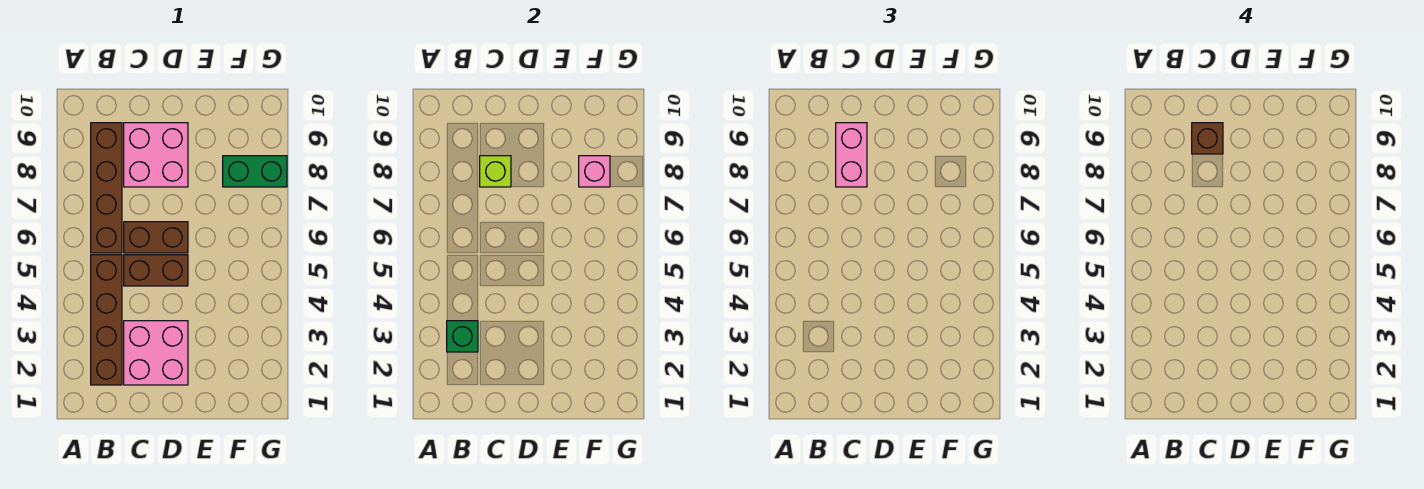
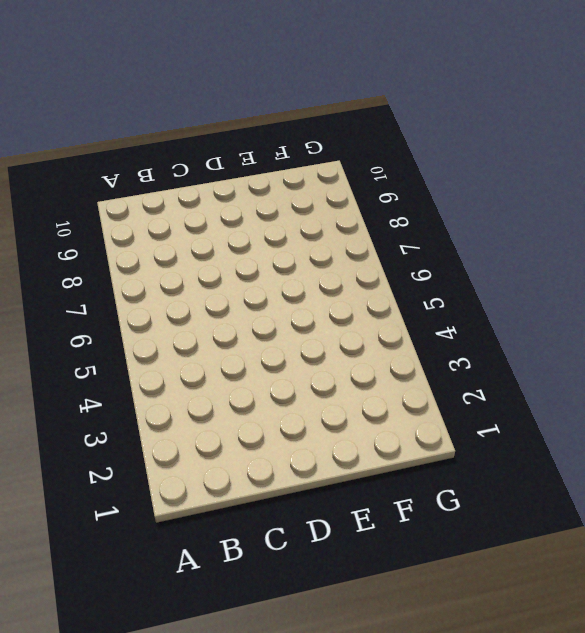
none -> brown 1x4 brick [91,255,122,385]
none -> brown 1x4 brick [91,123,122,253]
none -> pink 2x2 brick [124,321,188,385]

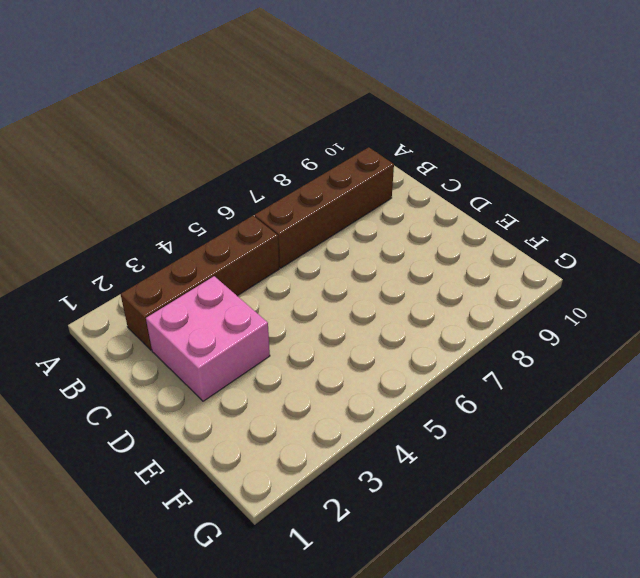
none -> brown 1x2 brick [124,255,188,286]
none -> brown 1x2 brick [124,222,188,253]
none -> pink 2x2 brick [124,123,188,187]

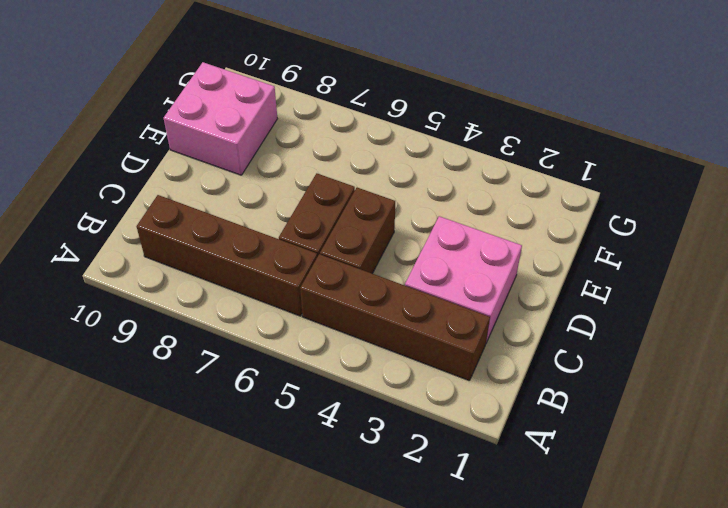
pink 2x2 brick [164,62,277,175] -> pink 2x2 brick moved to [124,123,188,187]
none -> green 1x2 brick [223,156,287,187]
none -> green 1x1 brick [447,321,478,352]
none -> lime 1x1 brick [480,156,511,187]

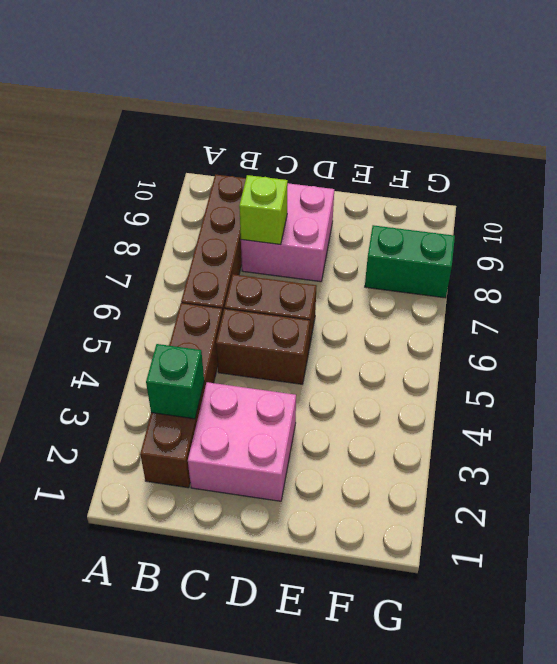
none -> pink 1x1 brick [579,156,610,187]
none -> pink 1x2 brick [836,123,867,187]
none -> brown 1x1 brick [1192,123,1223,154]

